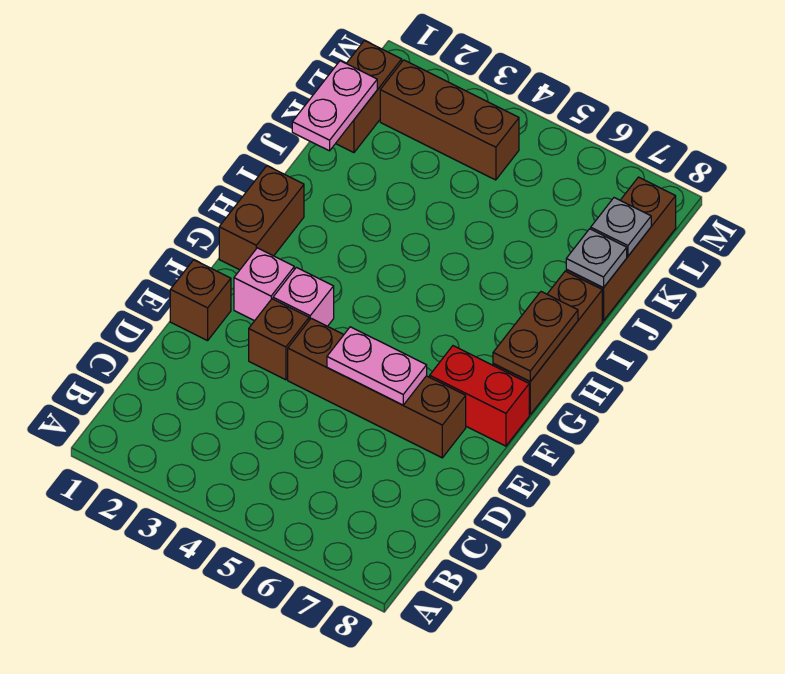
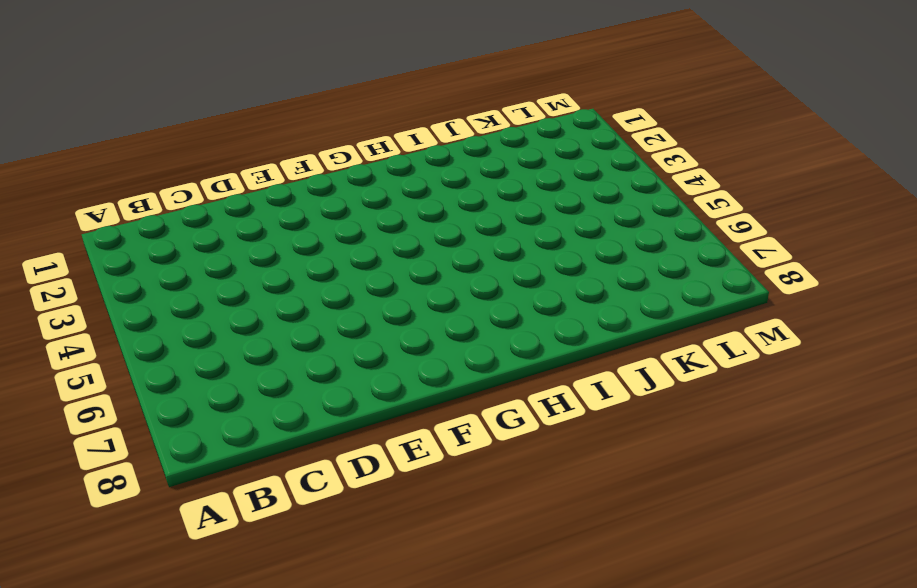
none -> brown 1x1 brick [170,260,231,341]
none -> brown 1x1 brick [249,299,309,380]
none -> brown 1x4 brick [288,318,466,458]

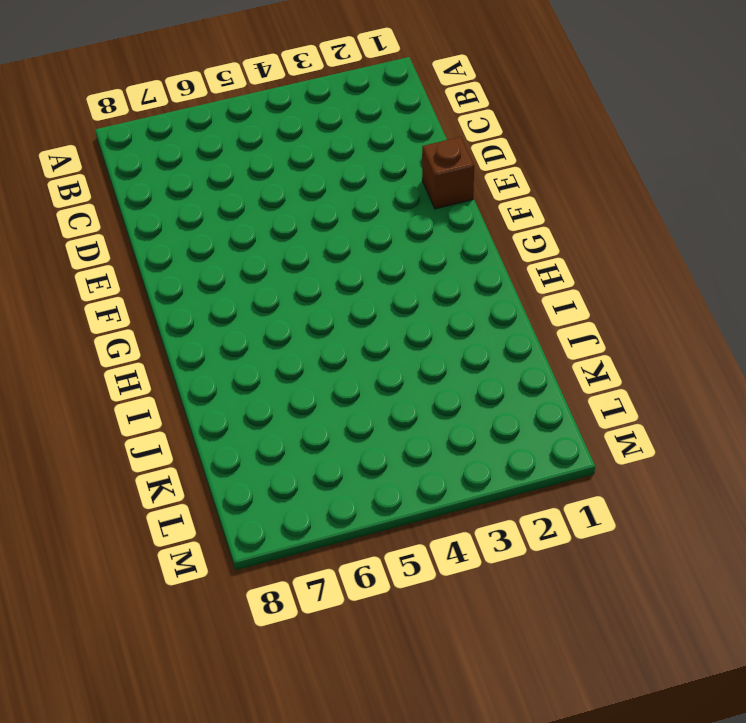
none -> brown 1x1 brick [249,299,309,380]
none -> brown 1x4 brick [288,318,466,458]
none -> pink 1x1 brick [234,248,294,321]

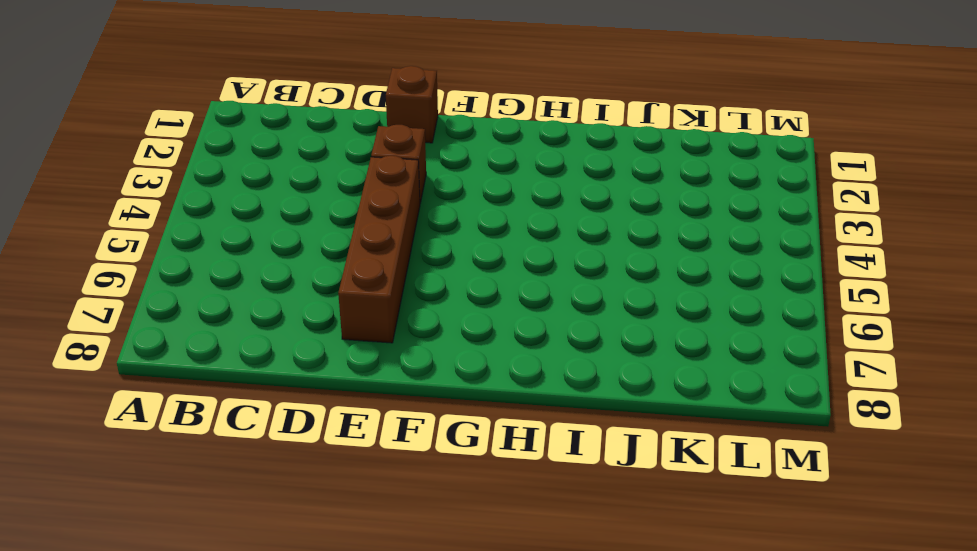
none -> pink 1x1 brick [234,248,294,321]
none -> pink 1x1 brick [273,267,334,326]
none -> red 1x2 brick [430,346,529,446]

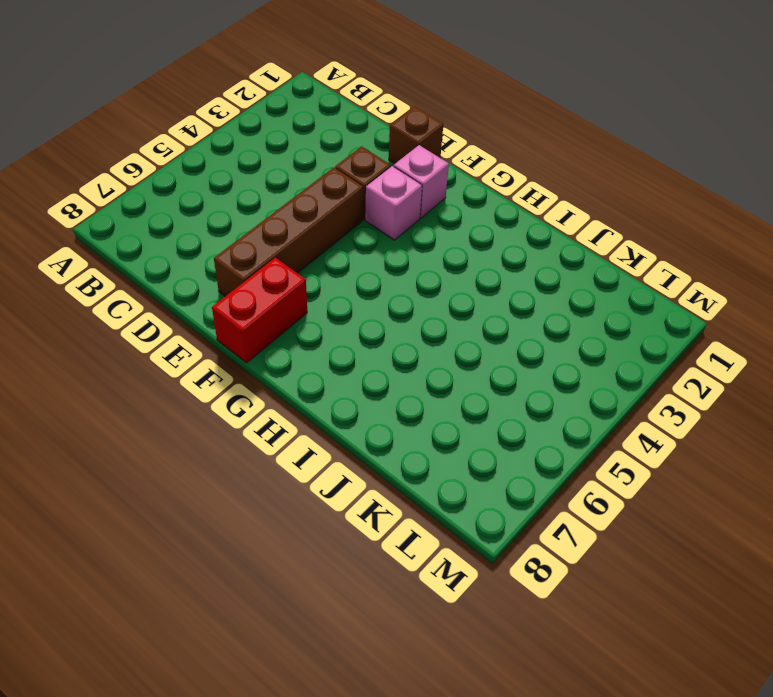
none -> brown 1x2 brick [219,166,304,270]
none -> brown 1x3 brick [493,271,602,414]
none -> brown 1x3 brick [566,177,676,321]

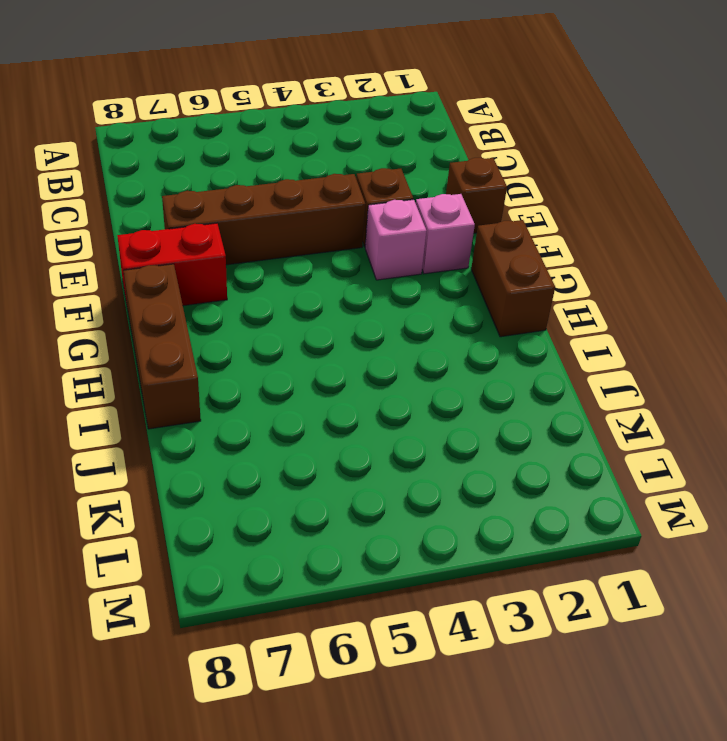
none -> brown 1x3 brick [566,177,676,321]
none -> brown 1x2 brick [336,41,402,153]
none -> brown 1x3 brick [380,60,519,180]

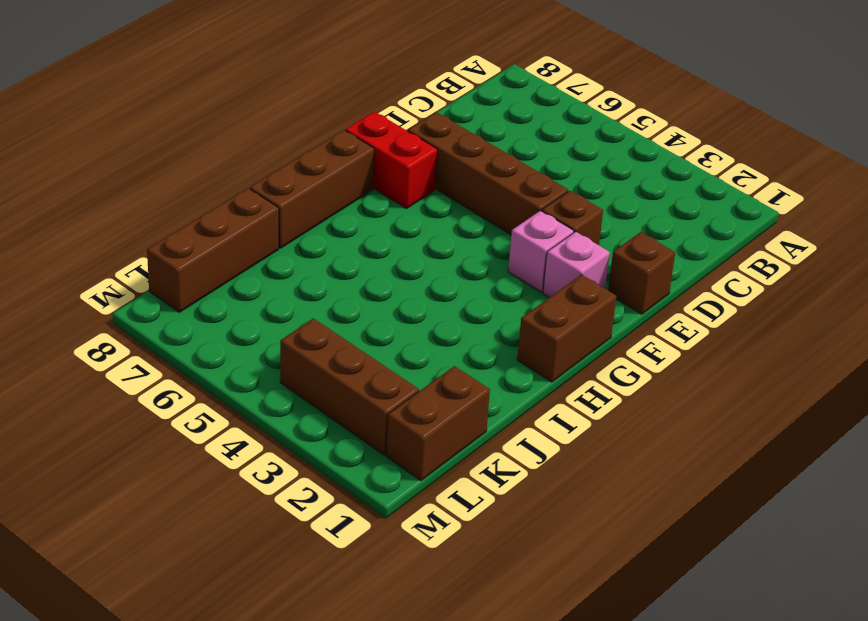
none -> pink 1x2 plate [327,327,427,405]
none -> brown 1x2 plate [493,292,578,382]
none -> pink 1x2 plate [292,61,377,151]

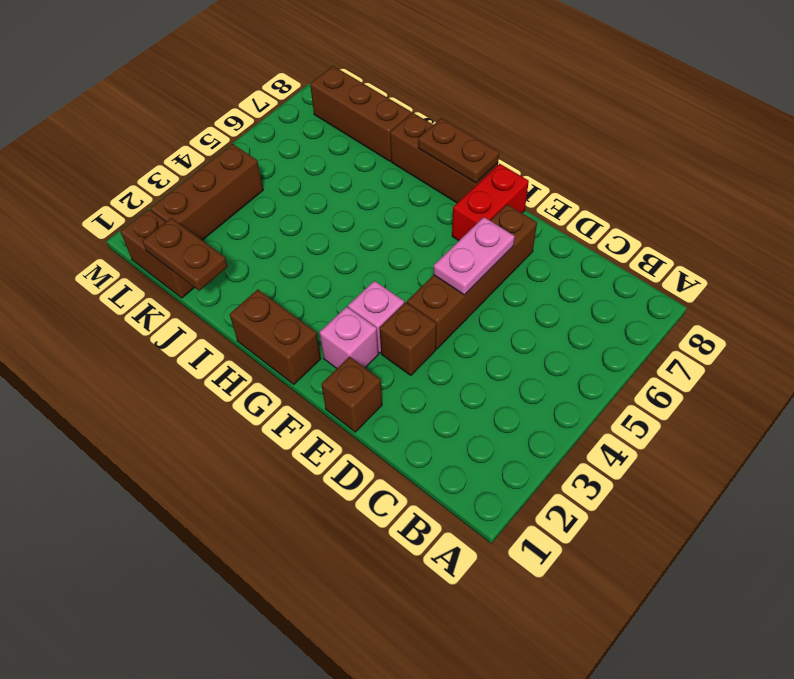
brown 1x2 plate [142,218,228,291] -> pink 1x2 plate [292,61,377,151]
none -> grey 1x1 plate [566,229,627,288]
none -> grey 1x1 plate [591,198,651,256]

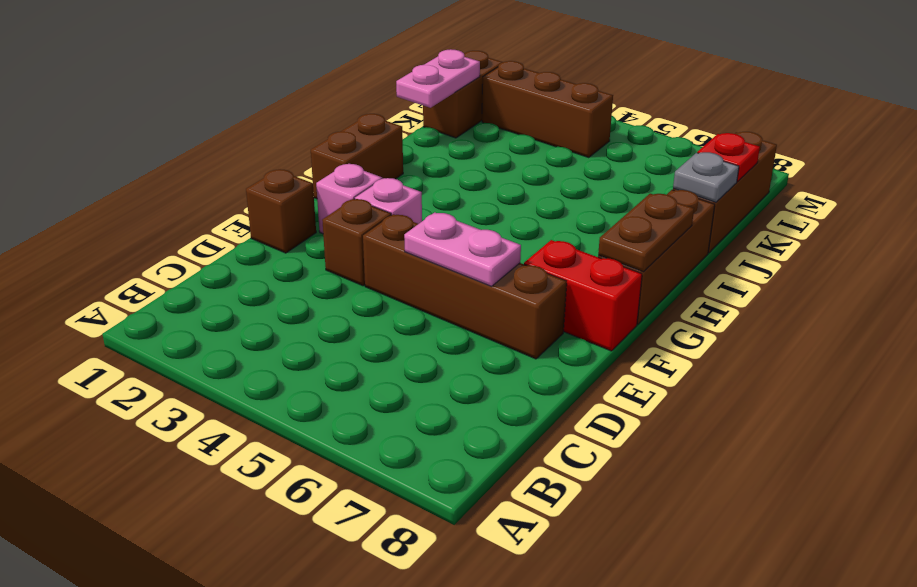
red 1x1 plate [697,133,760,182] -> grey 1x1 plate [591,198,651,256]

